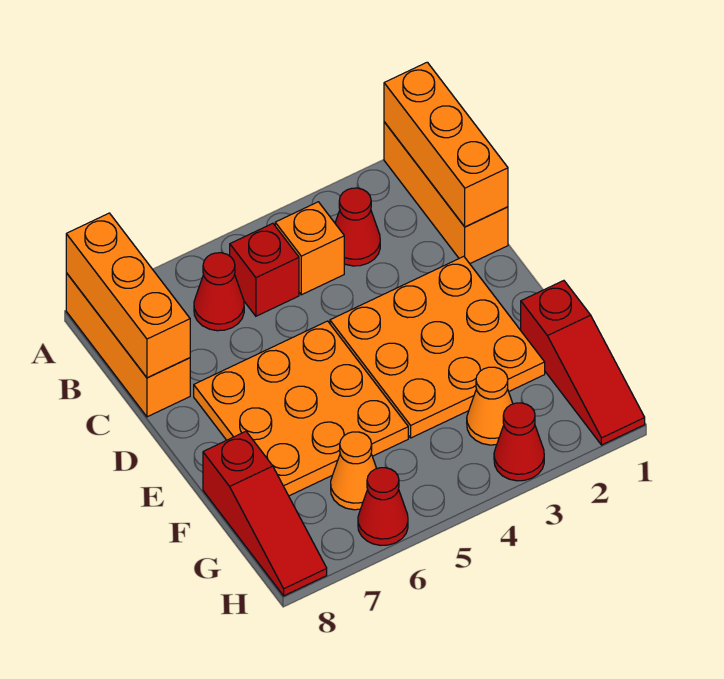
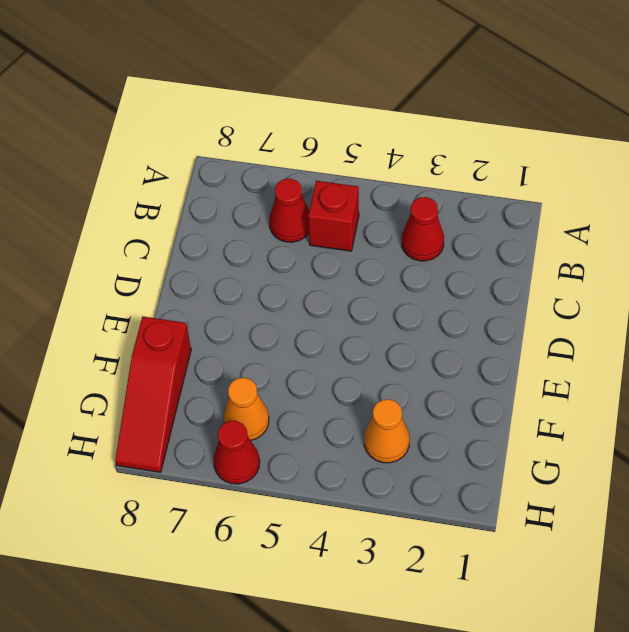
none -> orange 1x3 brick [384,122,508,264]
none -> orange 1x3 brick [66,273,190,417]
none -> orange 1x1 brick [275,202,344,295]

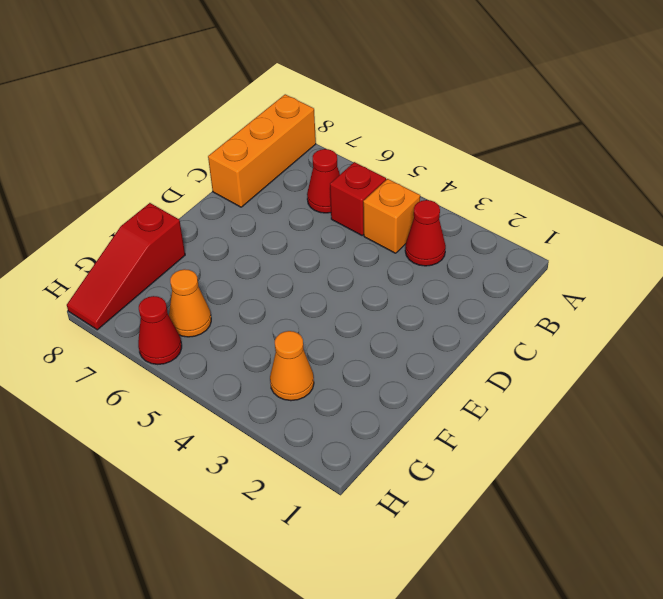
none -> orange 1x3 brick [384,122,508,264]
none -> orange 3x3 plate [330,256,545,438]
none -> orange 3x3 plate [194,321,408,496]

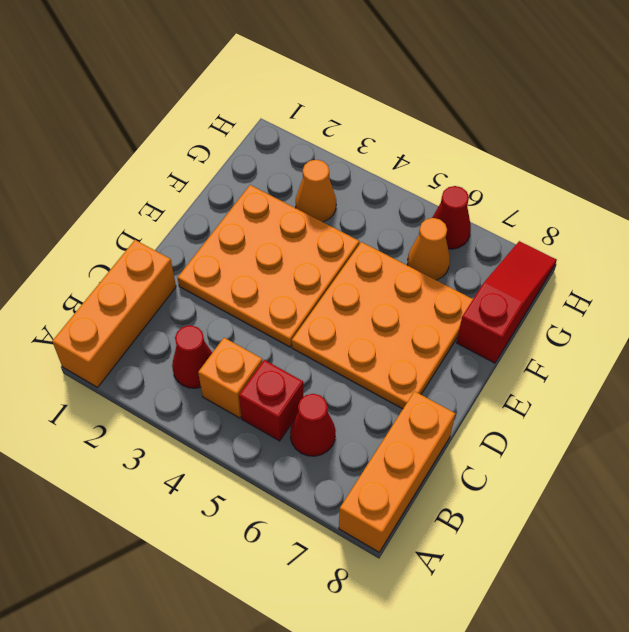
none -> red 1x3 slope [521,281,645,445]
none -> red 1x1 cone [494,403,544,481]
none -> orange 1x3 brick [384,62,508,227]

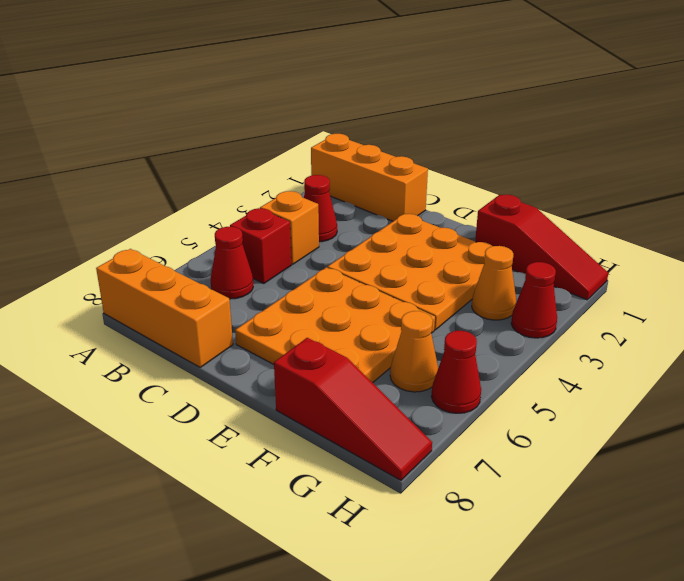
none -> orange 1x3 brick [384,62,508,227]
none -> orange 1x3 brick [66,213,190,378]

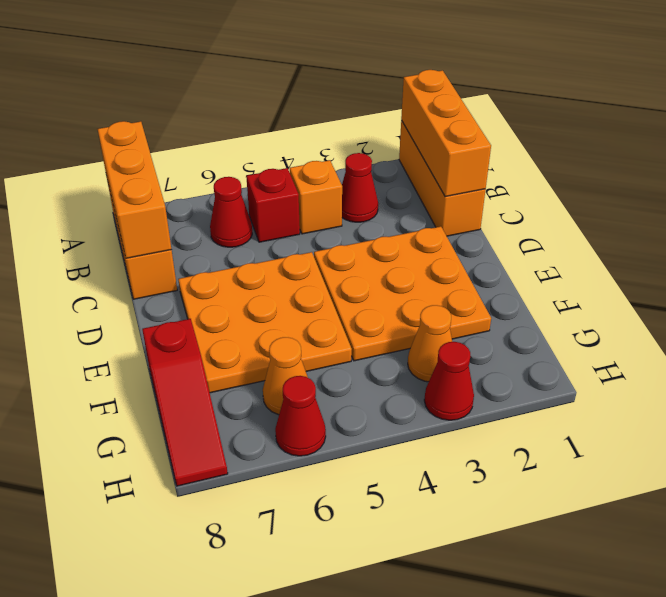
none -> red 1x3 slope [521,281,645,445]

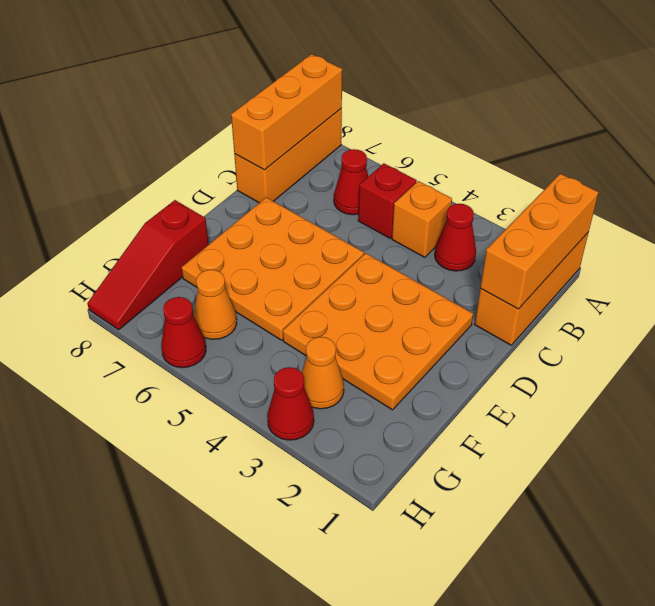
none -> red 1x3 slope [521,281,645,445]

